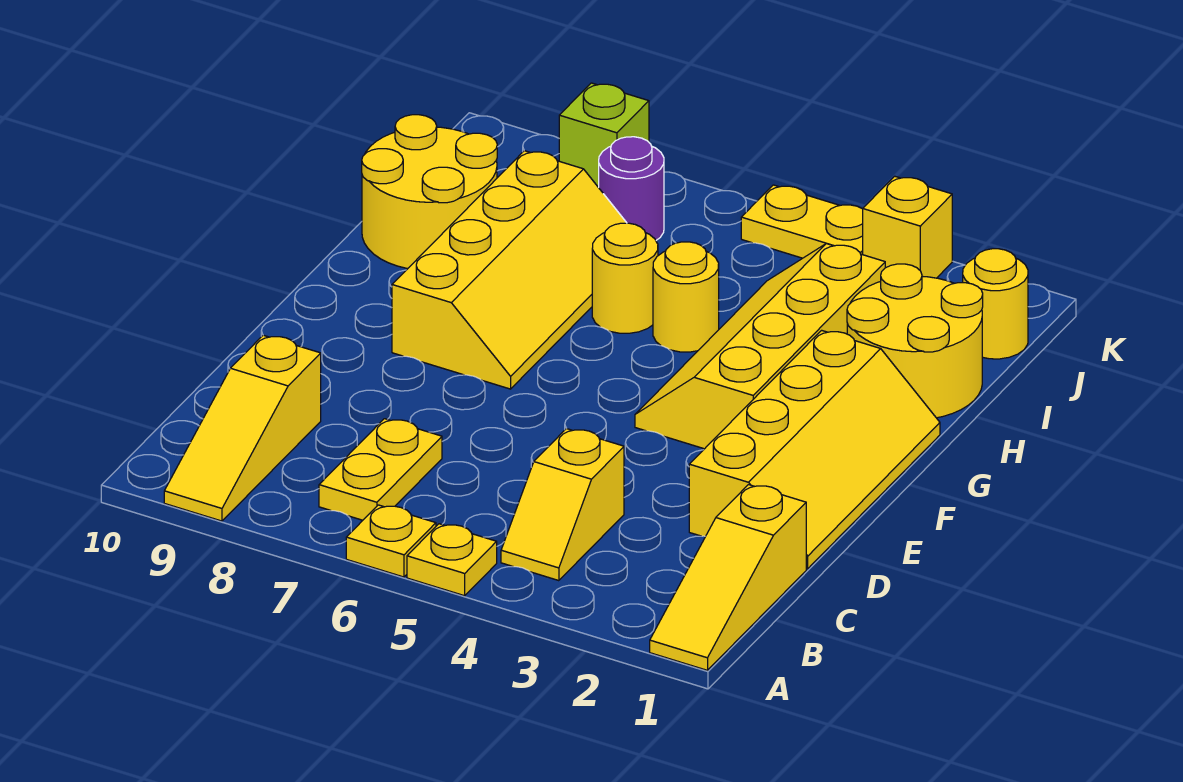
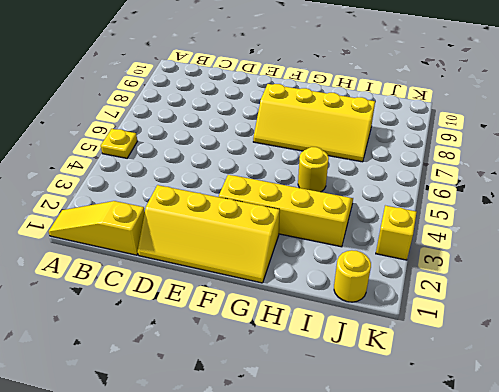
none -> yellow 1x1 plate [346,505,436,577]
none -> yellow 1x3 slope [164,335,321,521]
none -> yellow 1x2 slope [501,429,624,581]

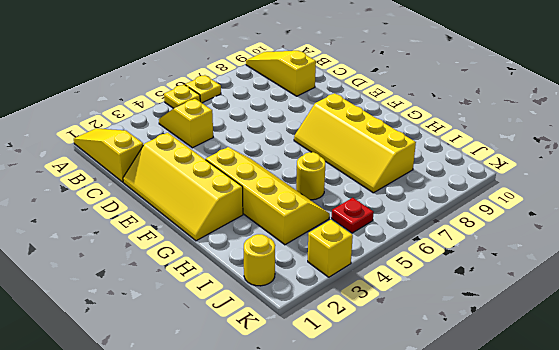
red 1x1 plate [332,198,374,233] -> none
none -> yellow 1x2 plate [319,419,442,520]
none -> yellow 2x2 round brick [847,264,983,418]
none -> yellow 1x1 round brick [592,223,658,333]

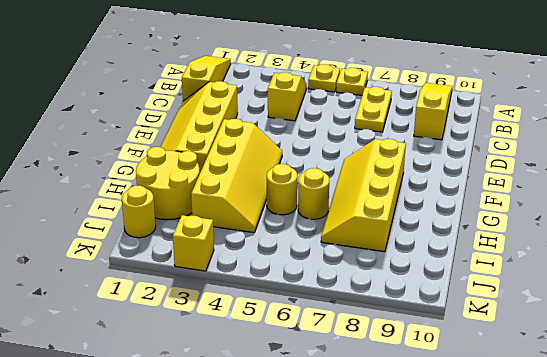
none -> yellow 2x2 round brick [362,115,497,269]
none -> purple 1x1 round brick [599,137,664,240]
none -> yellow 1x2 plate [741,185,863,258]

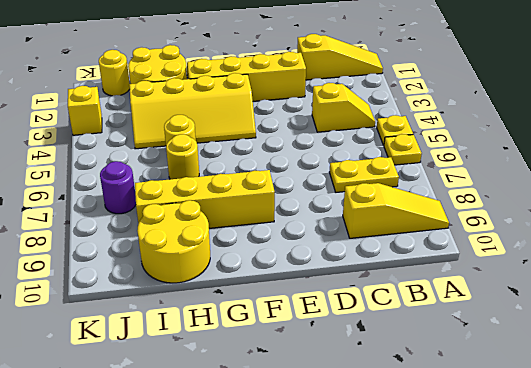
none -> yellow 1x2 plate [741,185,863,258]
none -> lime 1x1 brick [559,83,649,188]

